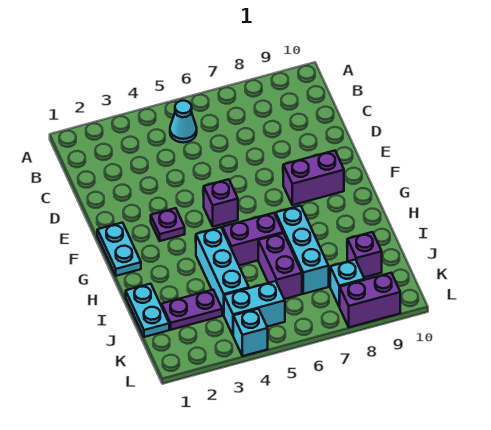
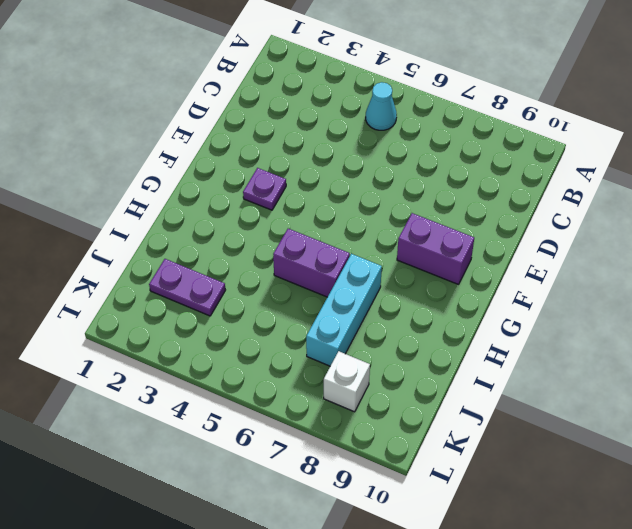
white 1x1 brick [324,351,370,412] -> cyan 1x1 brick [330,260,365,307]
none -> cyan 1x2 plate [97,223,141,276]
none -> purple 1x1 brick [204,179,238,227]
none -> cyan 1x3 brick [196,227,249,315]

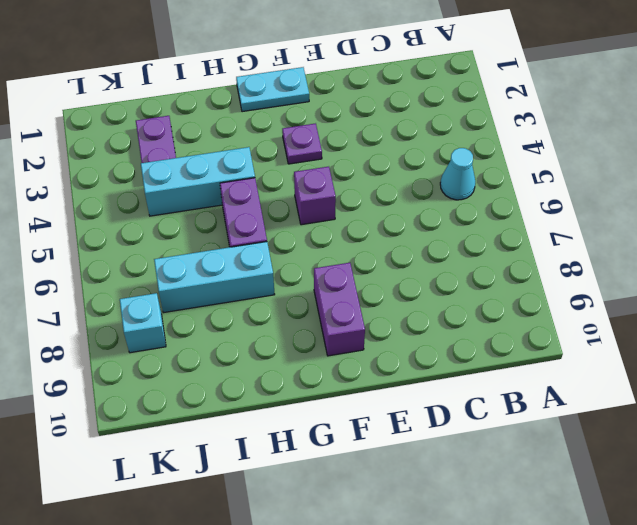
none -> cyan 1x2 plate [126,284,169,337]
none -> purple 1x2 brick [258,233,302,299]
none -> purple 1x1 brick [347,232,382,277]

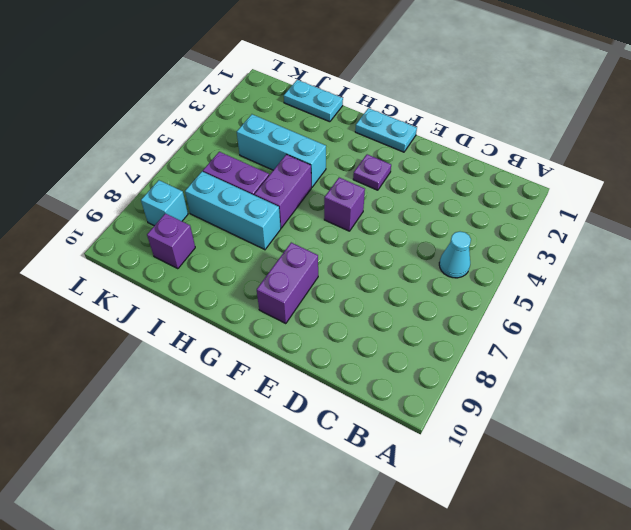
none -> purple 1x2 plate [162,290,222,330]
none -> cyan 1x2 brick [224,281,285,335]
none -> cyan 1x1 brick [233,309,268,356]

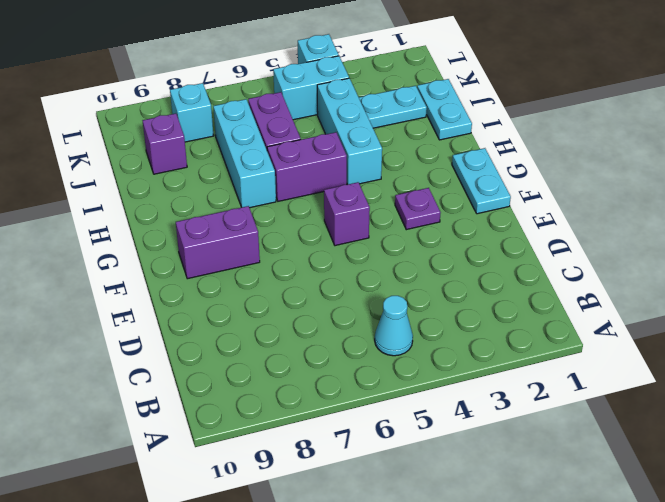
cyan 1x2 plate [359,86,427,128] -> purple 1x2 plate [162,290,222,330]
none -> purple 1x2 brick [340,273,400,327]

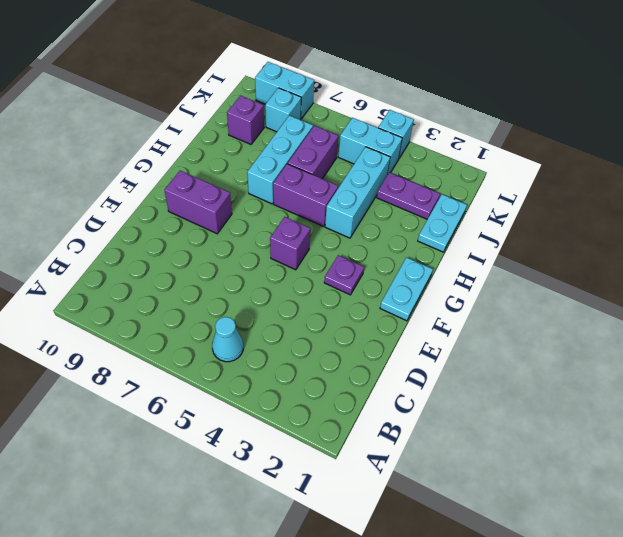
cyan 1x2 brick [255,62,314,119] -> purple 1x2 brick [340,273,400,327]

